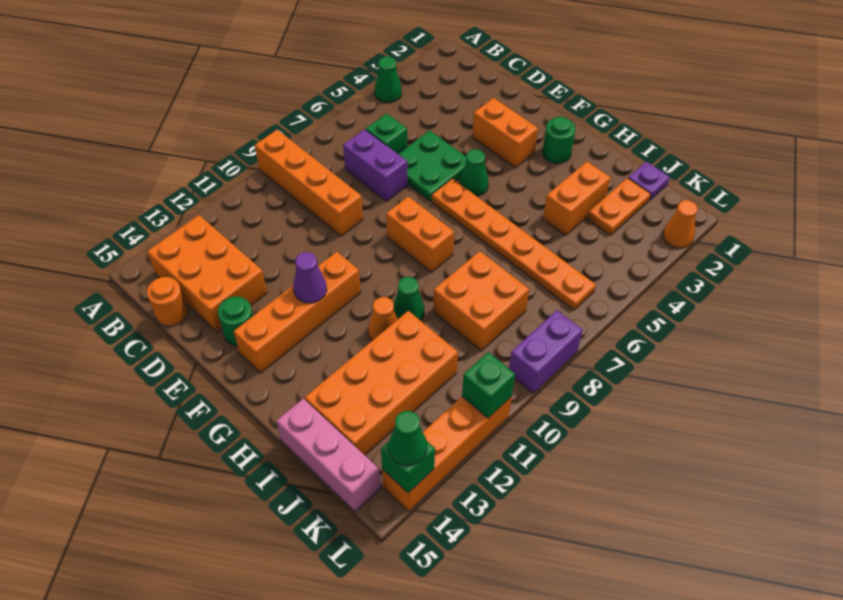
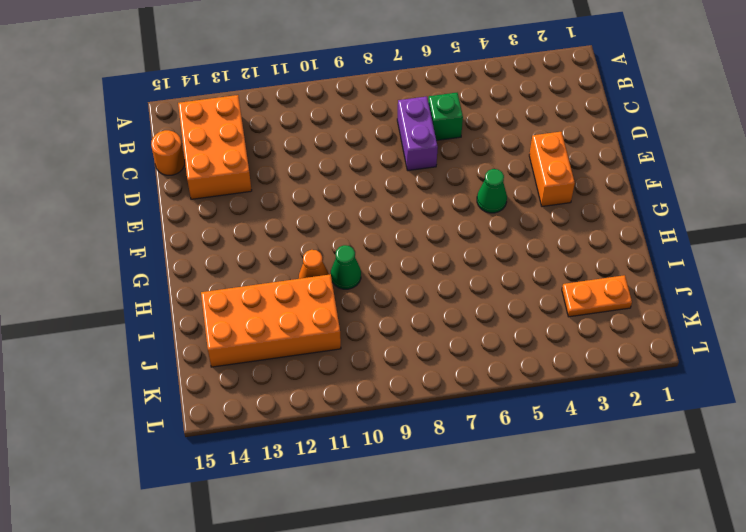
none -> green 1x1 cone [375,57,402,103]
none -> orange 1x4 brick [255,130,363,236]
none -> green 2x2 plate [398,130,466,201]

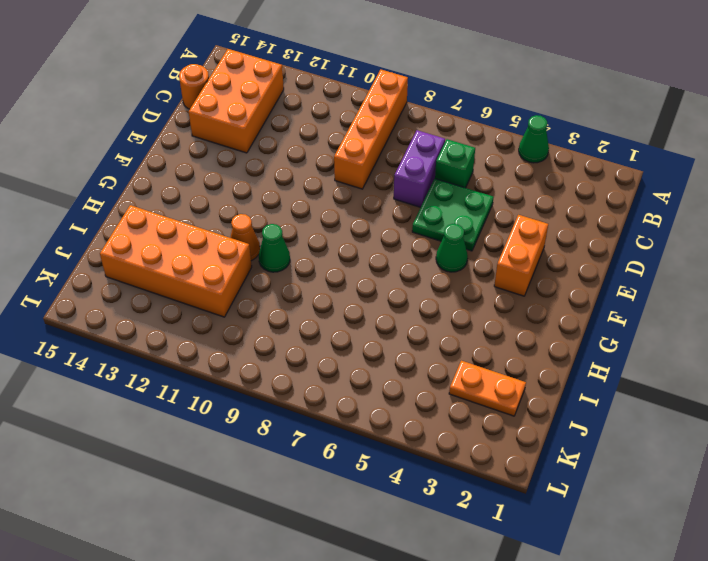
none -> green 1x1 round brick [218,297,253,346]
none -> orange 1x6 plate [432,179,596,310]
none -> orange 1x2 brick [386,196,454,272]

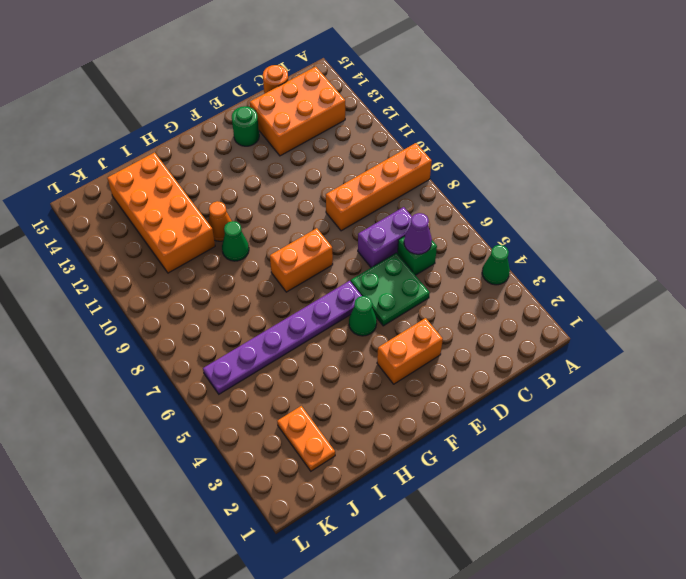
purple 1x1 cone [404,213,432,254] -> purple 1x1 cone moved to [293,252,327,303]
purple 1x6 plate [203,281,362,394] -> orange 1x6 plate [432,179,596,310]
none -> orange 1x4 brick [234,252,361,373]
none -> green 1x1 round brick [543,117,576,163]
none -> orange 1x2 brick [543,162,610,235]

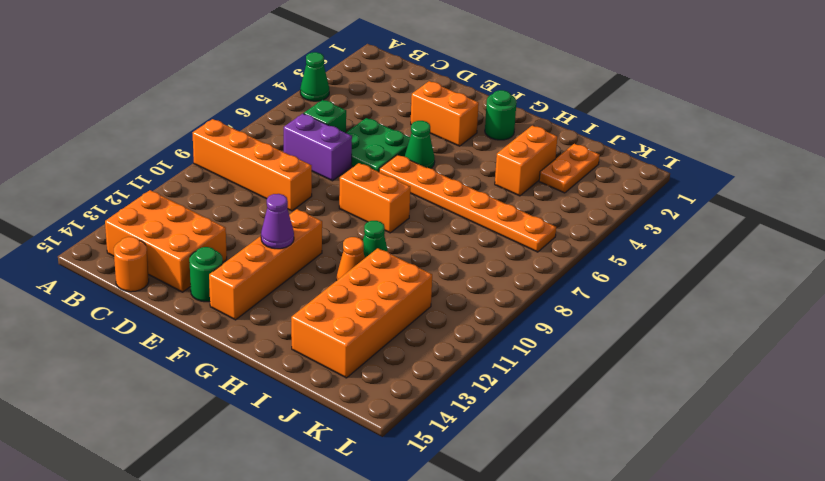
none -> orange 2x2 brick [433,251,529,351]
none -> pink 1x3 brick [277,399,381,512]
none -> purple 1x1 plate [628,162,670,200]

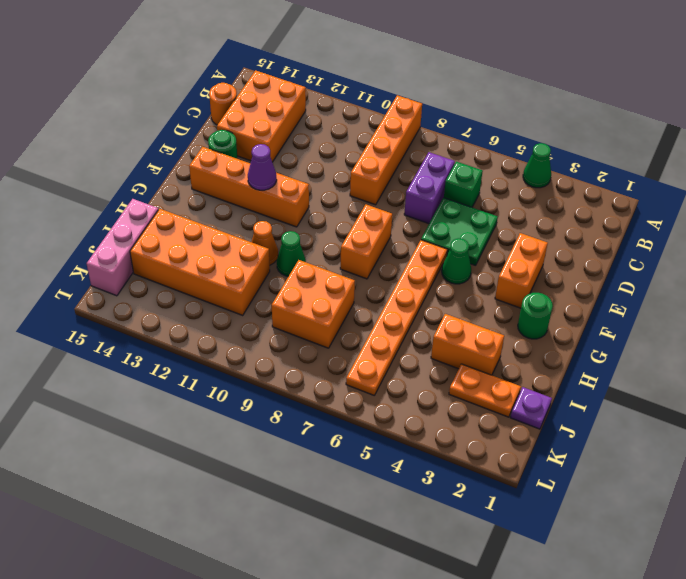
none -> orange 1x1 cone [663,200,698,248]
none -> purple 1x2 brick [509,310,583,393]
none -> orange 1x4 brick [382,397,512,511]

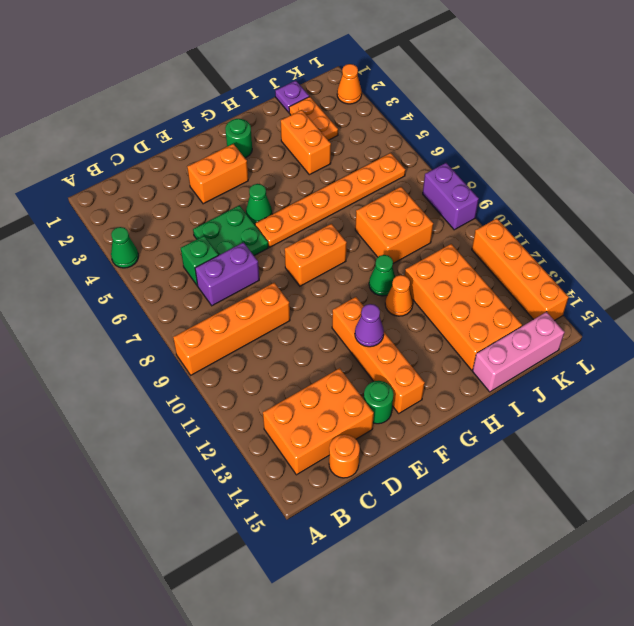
none -> green 1x1 brick [462,352,515,418]
none -> green 1x1 brick [381,442,435,493]
none -> green 1x1 cone [389,411,427,465]

